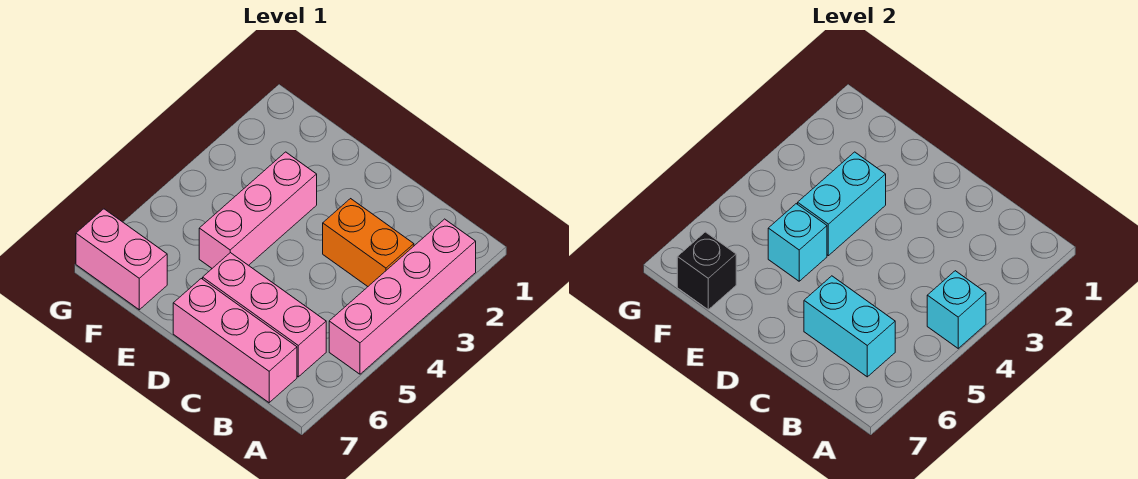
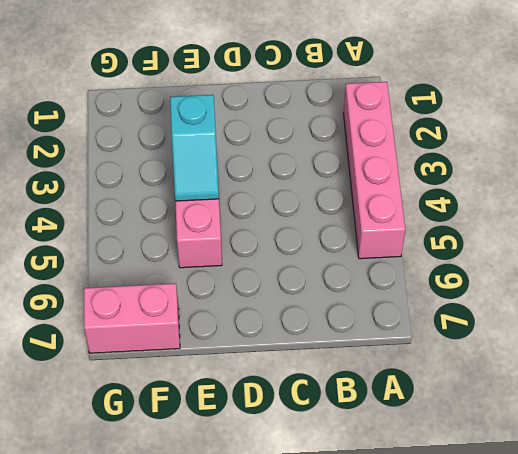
cyan 1x2 slope [170,95,219,201] -> cyan 1x2 brick [798,152,886,256]
none -> orange 1x2 brick [323,199,414,286]
none -> pink 1x3 brick [203,253,326,377]

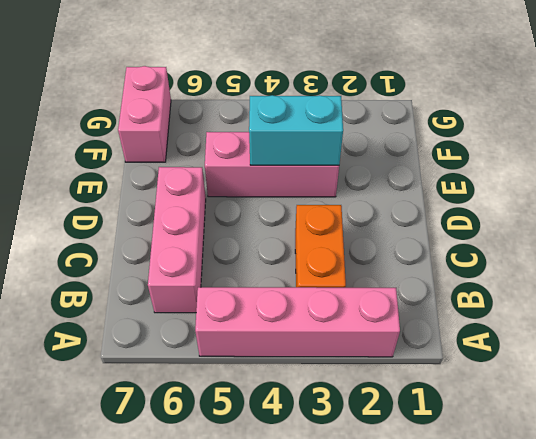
none -> pink 1x3 brick [173,279,297,403]
none -> cyan 1x1 brick [927,271,986,348]

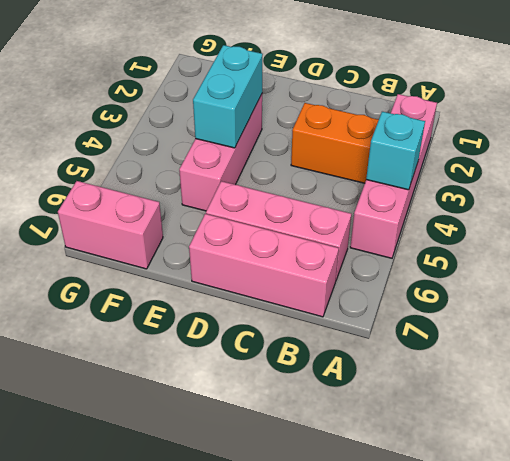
none -> cyan 1x2 brick [804,276,895,377]
none -> cyan 1x1 brick [768,204,827,281]

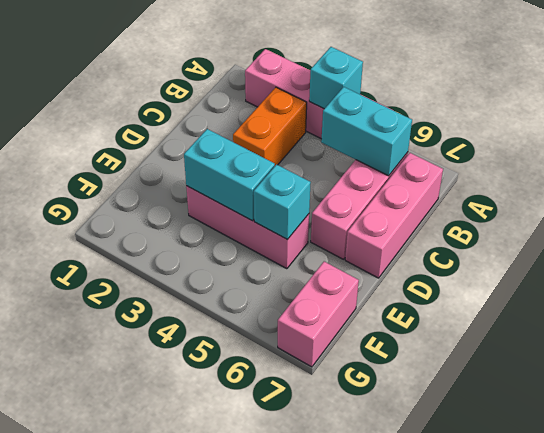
cyan 1x2 brick [321,87,412,176] -> cyan 1x2 brick turned to [804,276,895,377]
none -> black 1x1 brick [677,232,736,310]

